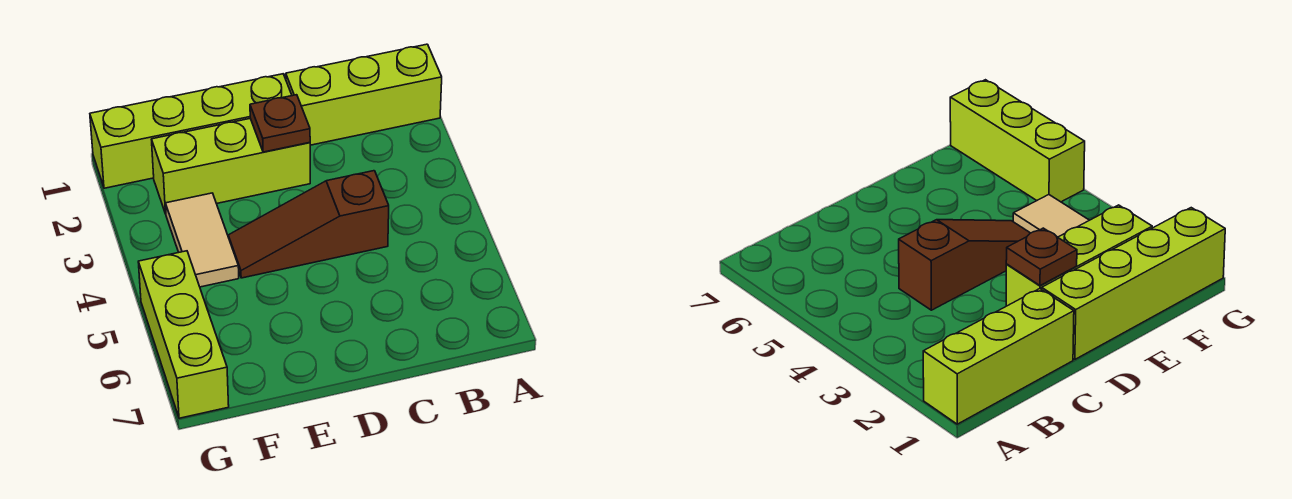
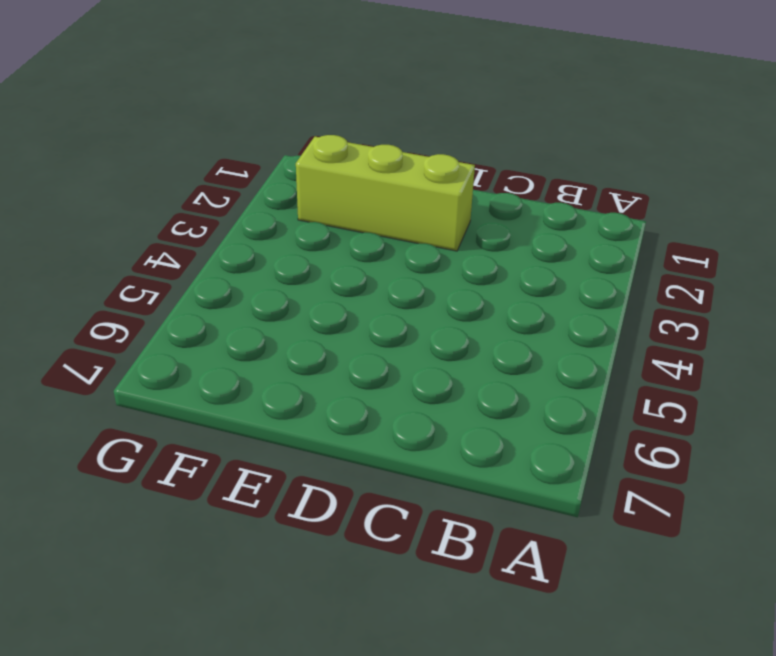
none -> lime 1x3 brick [286,44,442,145]
none -> brown 1x3 slope [228,171,389,278]

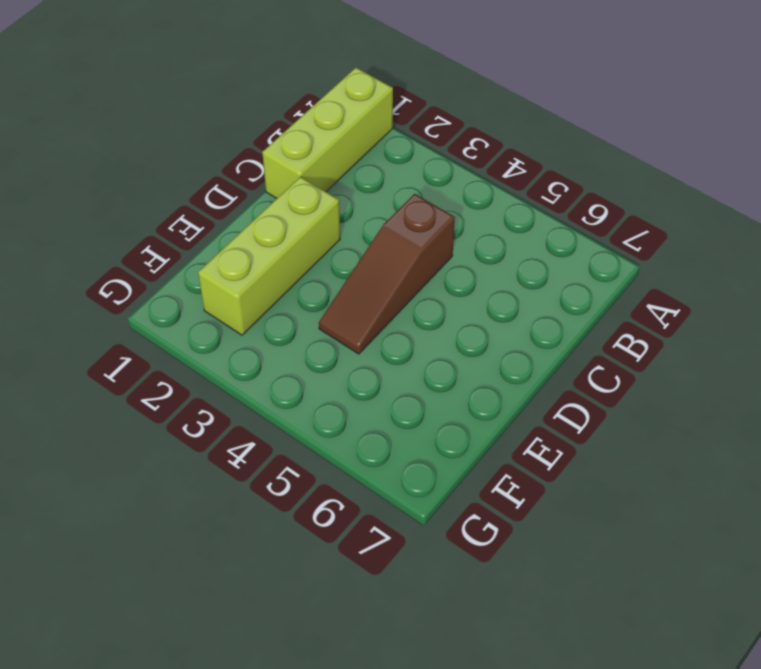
none -> lime 1x4 brick [90,74,292,188]
none -> tan 1x2 tile [165,193,239,287]

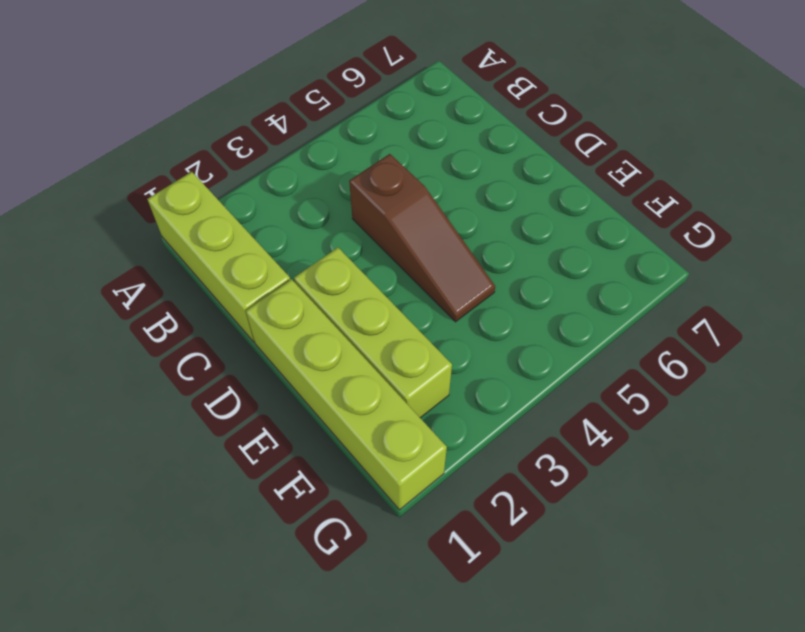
none -> tan 1x2 tile [165,193,239,287]
none -> lime 1x3 brick [138,251,229,418]

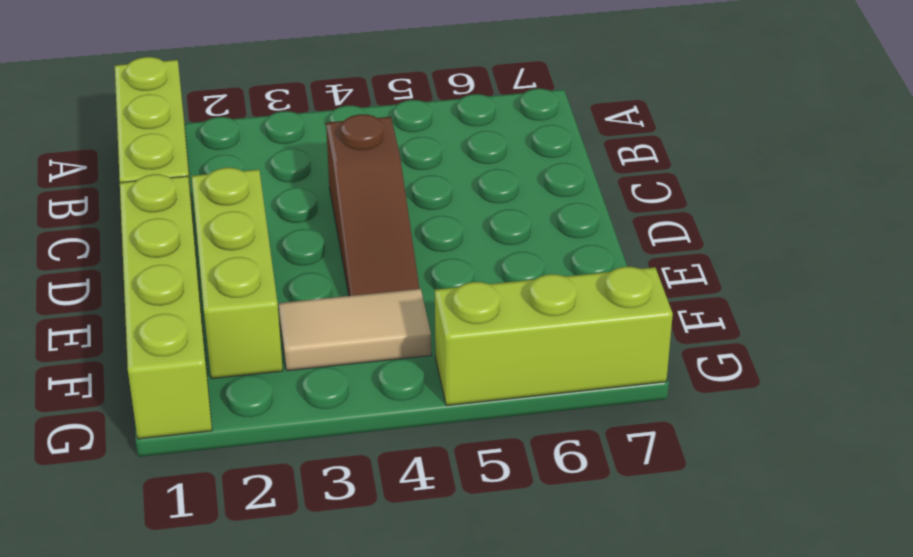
none -> brown 1x1 plate [250,95,310,152]

